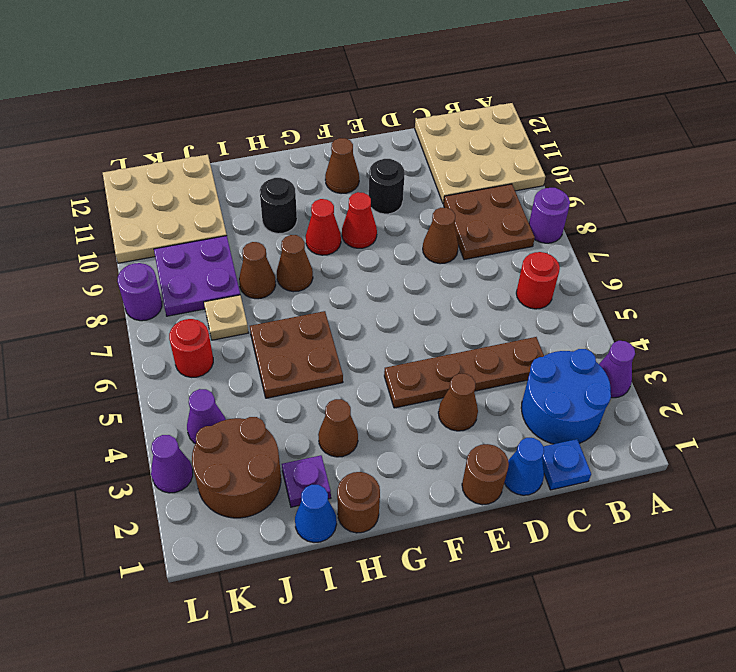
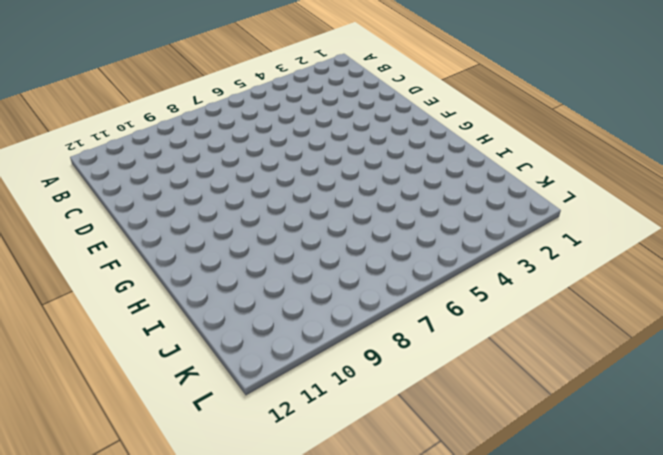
none -> purple 1x1 cone [599,341,635,398]
none -> purple 1x1 round brick [529,188,570,243]
none -> tan 3x3 plate [415,103,545,204]
none -> blue 2x2 round brick [521,349,611,444]

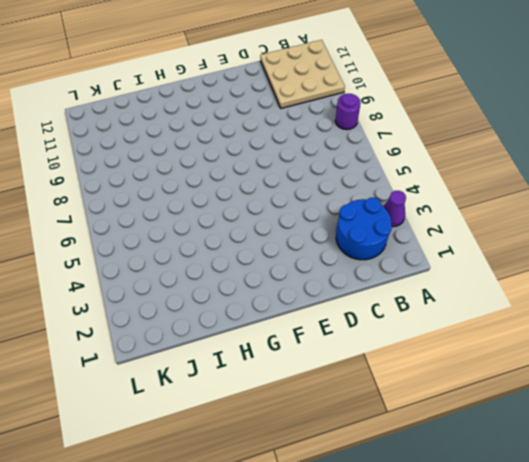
none -> red 1x1 round brick [516,252,560,309]
none -> brown 2x2 plate [444,184,535,260]
none -> blue 1x1 plate [542,439,591,490]
none -> brown 1x4 plate [384,337,544,408]

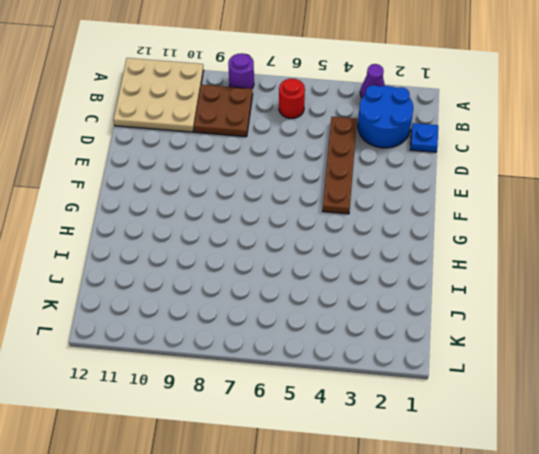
none -> blue 1x1 cone [504,438,544,495]
none -> brown 1x1 cone [423,208,458,264]
none -> brown 1x1 round brick [462,444,509,505]
none -> brown 1x1 cone [438,374,478,431]

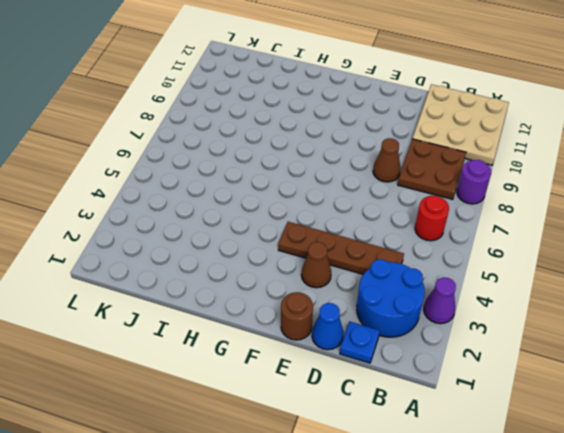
none -> black 1x1 round brick [369,159,405,214]
none -> red 1x1 cone [342,192,377,248]
none -> brown 1x1 cone [325,138,359,194]
none -> red 1x1 cone [306,199,341,255]

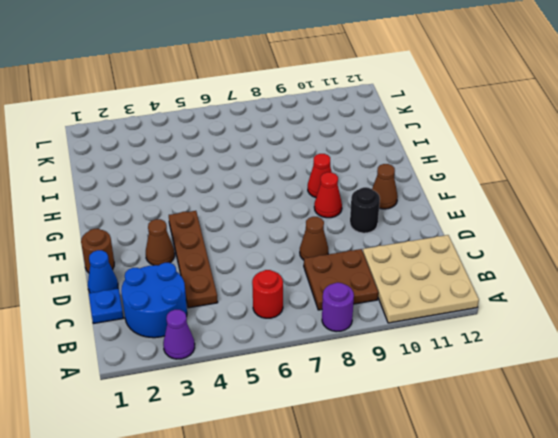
none -> brown 1x1 round brick [337,472,380,533]
none -> brown 1x1 cone [318,399,358,457]
none -> brown 2x2 plate [250,311,343,398]
none -> brown 1x1 cone [277,235,313,292]

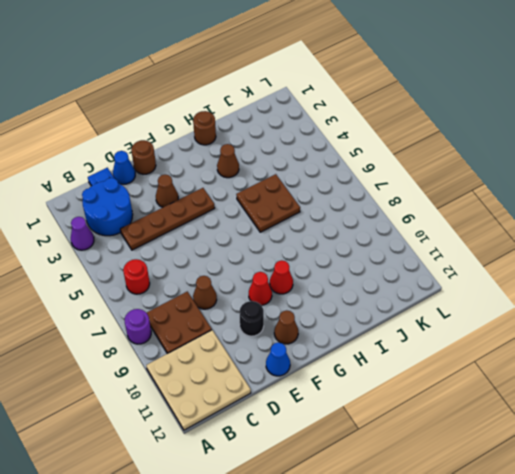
blue 1x1 cone [266,342,290,376] -> blue 1x1 cone moved to [295,485,337,542]
none -> brown 1x1 cone [277,235,313,292]
none -> black 1x1 round brick [260,178,297,234]
none -> purple 1x1 plate [282,455,331,507]
none -> brown 1x1 cone [239,242,276,299]

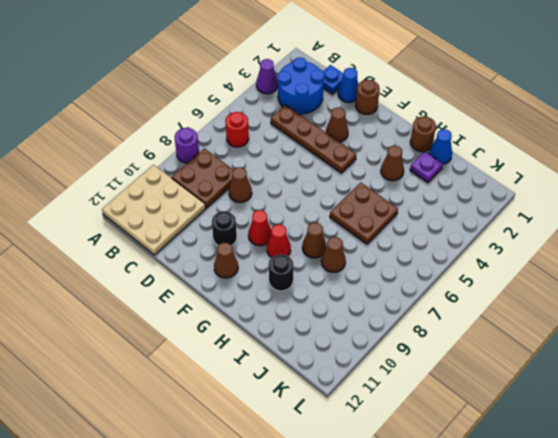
none -> brown 2x2 round brick [192,417,281,518]
none -> tan 1x1 plate [204,295,248,340]
none -> purple 2x2 plate [154,236,240,316]
none -> tan 3x3 plate [103,155,227,263]

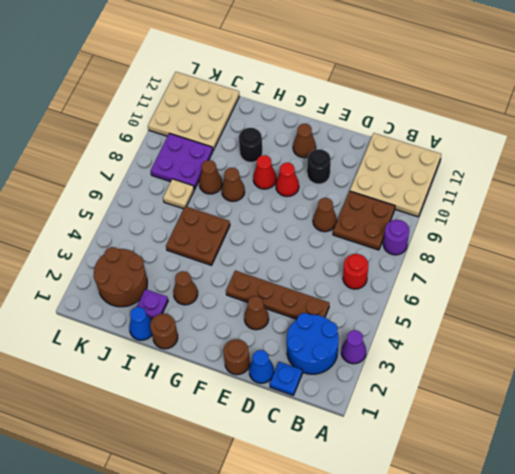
none -> purple 1x1 cone [187,389,226,444]
none -> red 1x1 round brick [169,319,213,377]
none -> purple 1x1 cone [151,435,193,493]
none -> purple 1x1 round brick [118,263,162,321]

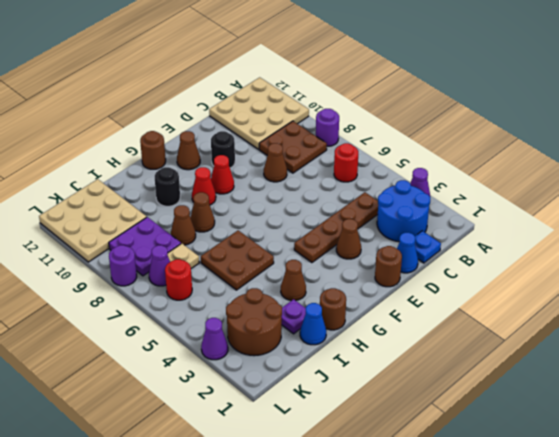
brown 1x1 round brick [140,131,166,169] -> none
purple 1x1 cone [149,245,170,286] -> purple 1x1 cone moved to [187,389,226,444]

